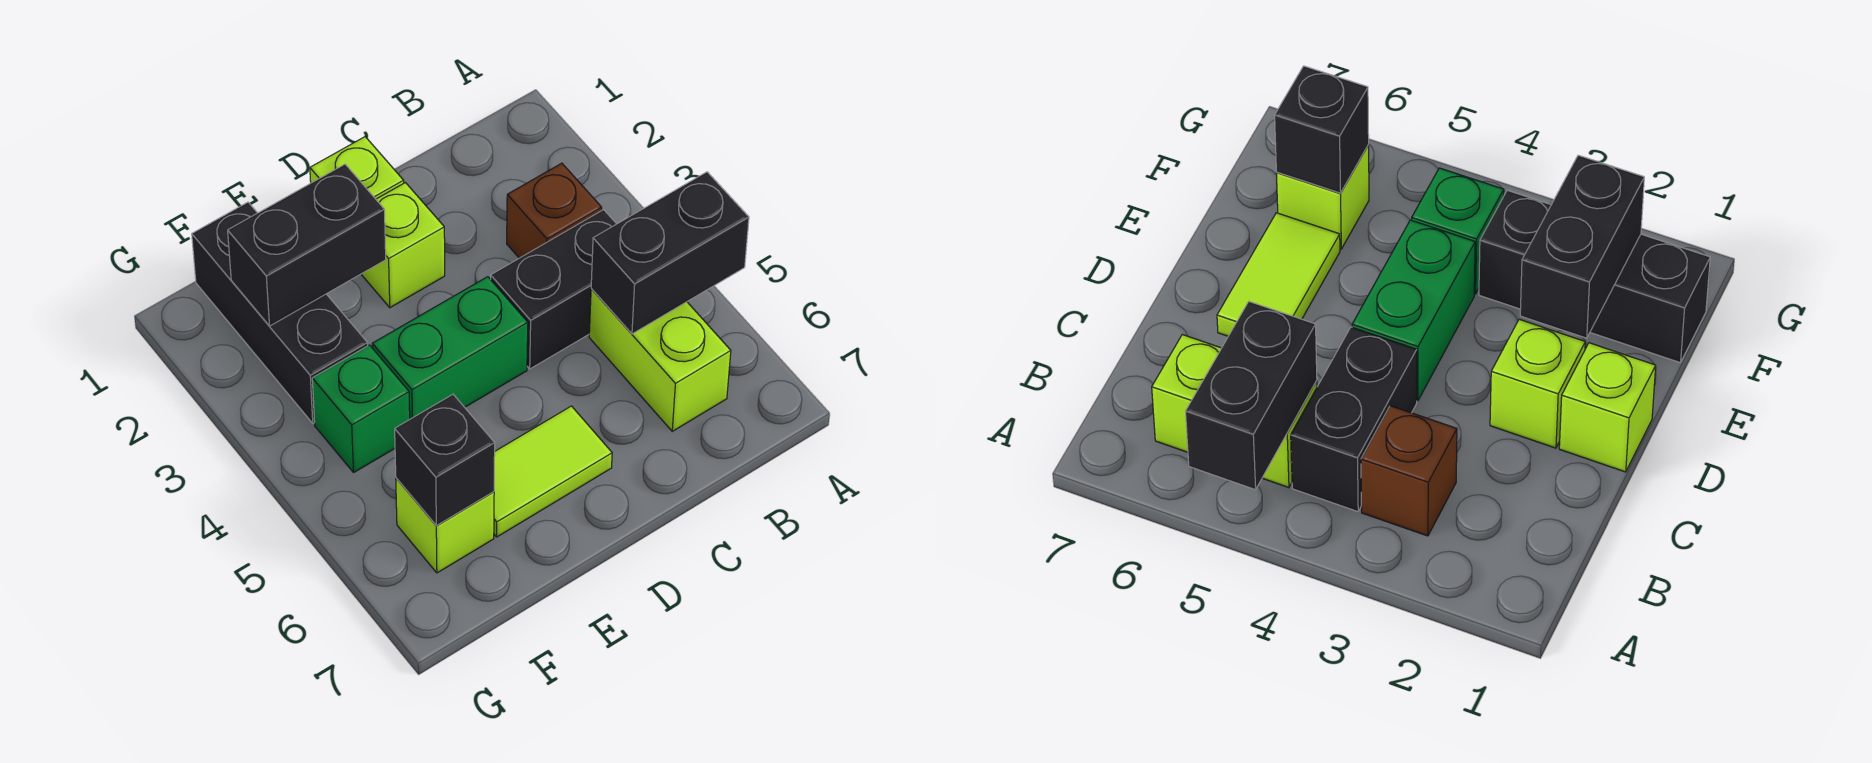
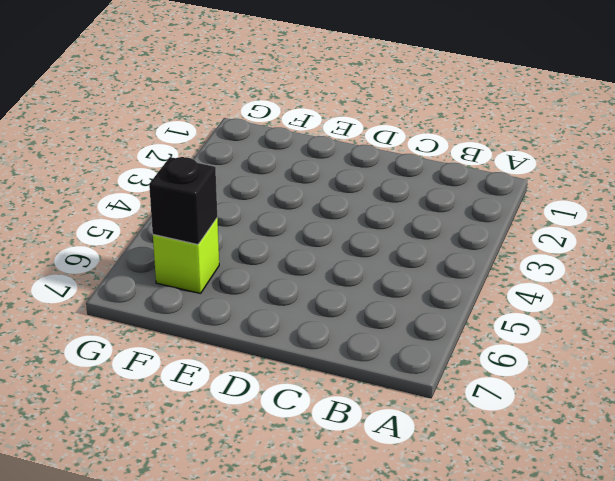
none -> brown 1x1 brick [507,163,602,258]
none -> black 1x2 brick [491,210,616,369]
none -> lime 1x2 brick [589,289,731,431]

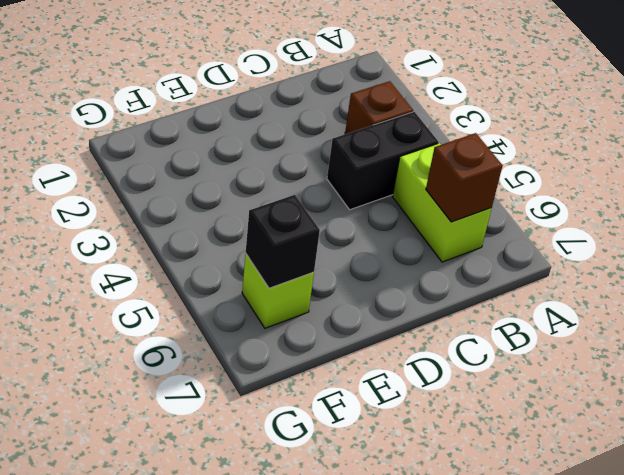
brown 1x1 brick [426,133,503,222] -> none
none -> lime 1x1 brick [310,137,404,199]
none -> lime 1x1 brick [361,183,445,308]
none -> green 1x2 brick [372,277,528,419]

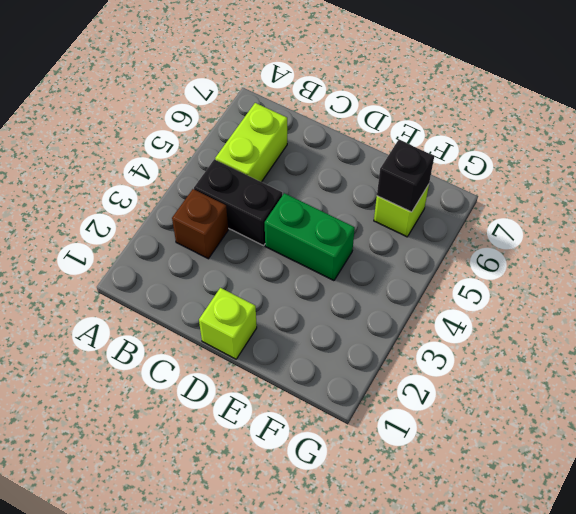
none -> lime 1x1 brick [361,183,445,308]
none -> lime 1x2 tile [494,406,612,537]
none -> black 1x3 brick [192,202,368,423]

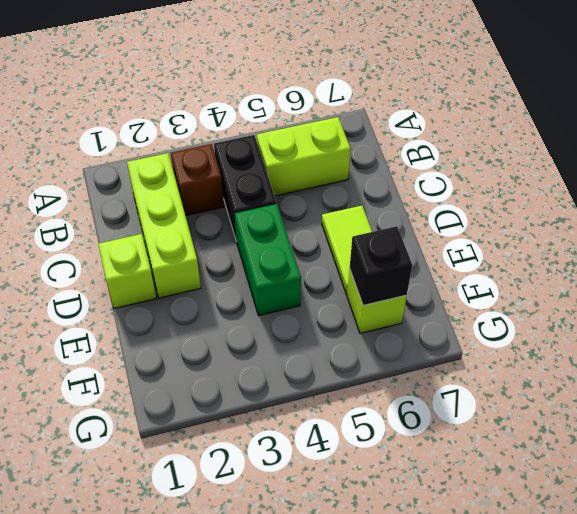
lime 1x3 brick [127,153,201,298] -> lime 1x1 brick [361,183,445,308]
none -> black 1x3 brick [192,202,368,423]
none -> green 1x1 brick [312,345,410,472]
none -> black 1x2 brick [591,172,749,334]

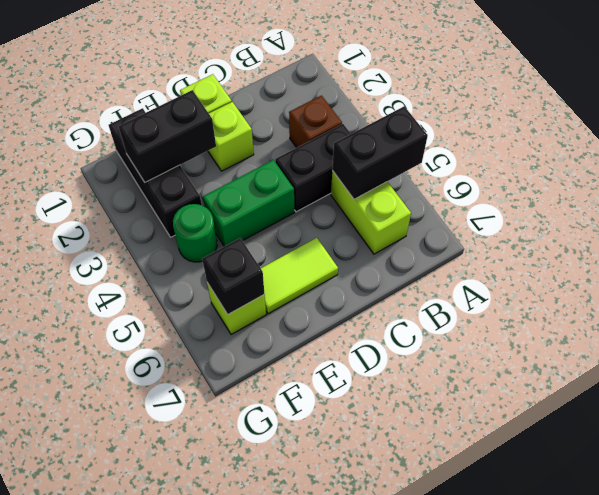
green 1x1 round brick [173,204,217,262] -> green 1x1 brick [312,345,410,472]

